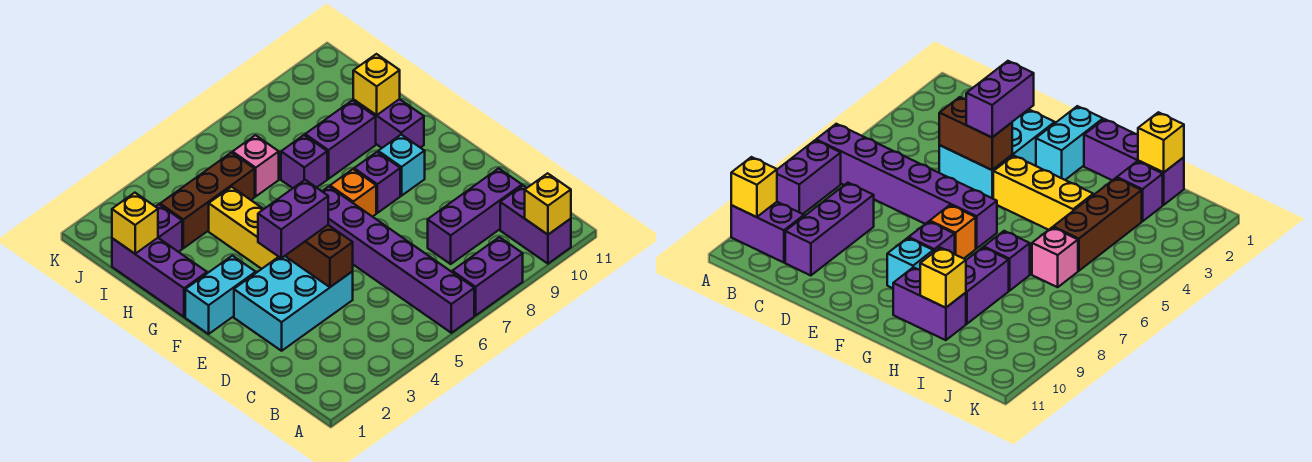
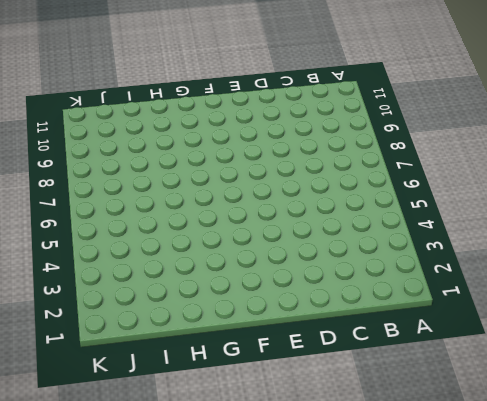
none -> purple 1x6 brick [322,187,474,333]
none -> purple 1x2 brick [452,237,523,316]
none -> purple 1x2 brick [500,186,571,264]

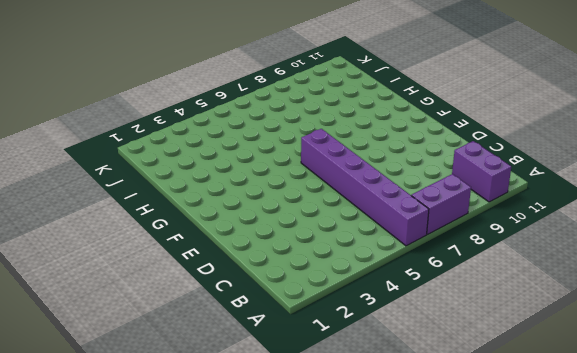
none -> purple 1x3 brick [428,168,522,264]
none -> cyan 2x3 brick [234,256,353,351]
none -> cyan 1x2 brick [185,256,256,334]

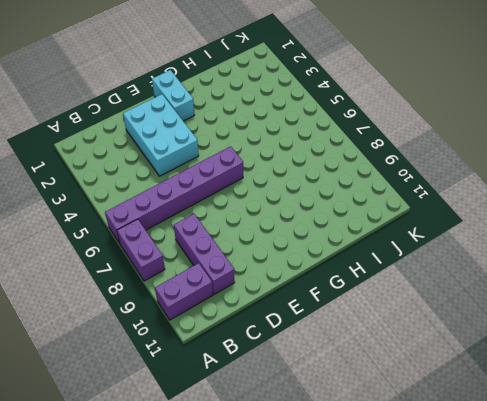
none -> yellow 1x3 brick [209,187,278,269]
none -> orange 1x1 brick [330,169,376,217]
none -> purple 1x1 brick [354,152,400,213]

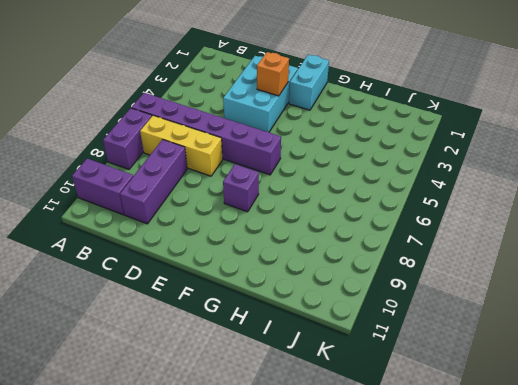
yellow 1x3 brick [140,115,223,176] -> yellow 1x3 brick moved to [209,187,278,269]
orange 1x1 brick [257,52,289,96] -> orange 1x1 brick moved to [330,169,376,217]
none -> cyan 1x1 brick [378,135,425,196]
none -> purple 1x3 brick [112,238,207,317]
none -> purple 1x2 brick [353,99,424,148]

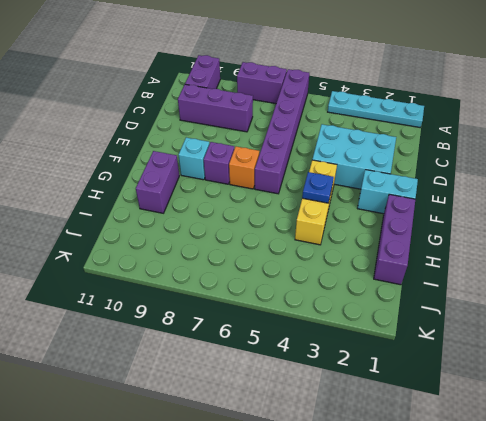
cyan 1x4 plate [328,91,424,127] -> none
blue 1x1 plate [302,172,334,203] -> none
none -> purple 1x1 brick [281,135,327,188]
none -> purple 1x2 brick [305,100,376,179]
none -> purple 1x1 brick [156,205,182,252]

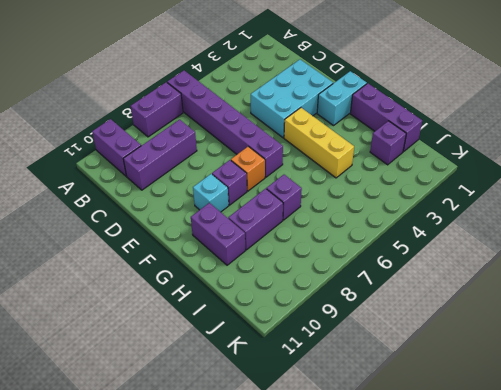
none -> brown 1x3 brick [160,153,255,248]
none -> pink 1x1 brick [233,135,279,196]
none -> yellow 1x1 brick [525,173,571,235]

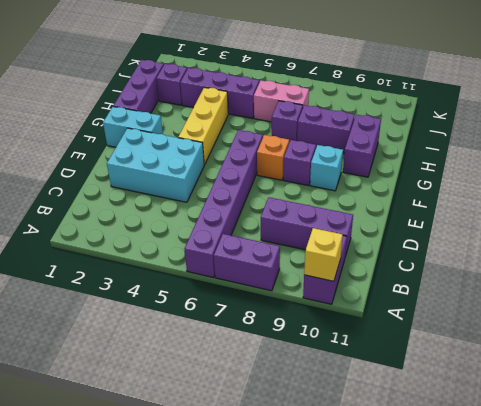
purple 1x3 brick [180,68,259,118] -> brown 1x3 brick [160,153,255,248]
pink 1x2 brick [254,80,309,122] -> pink 1x1 brick [233,135,279,196]
none -> brown 1x2 brick [285,225,353,287]
none -> yellow 1x1 brick [353,54,400,115]
none -> yellow 1x1 brick [112,193,158,254]

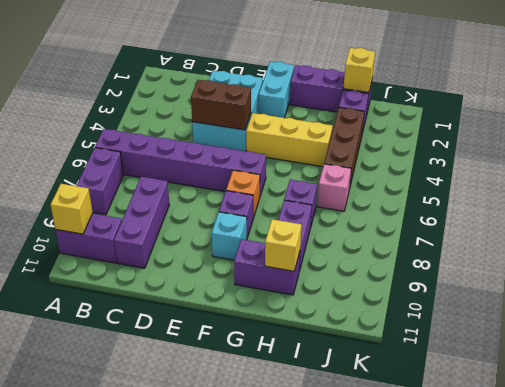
none -> purple 1x2 brick [258,180,328,258]

